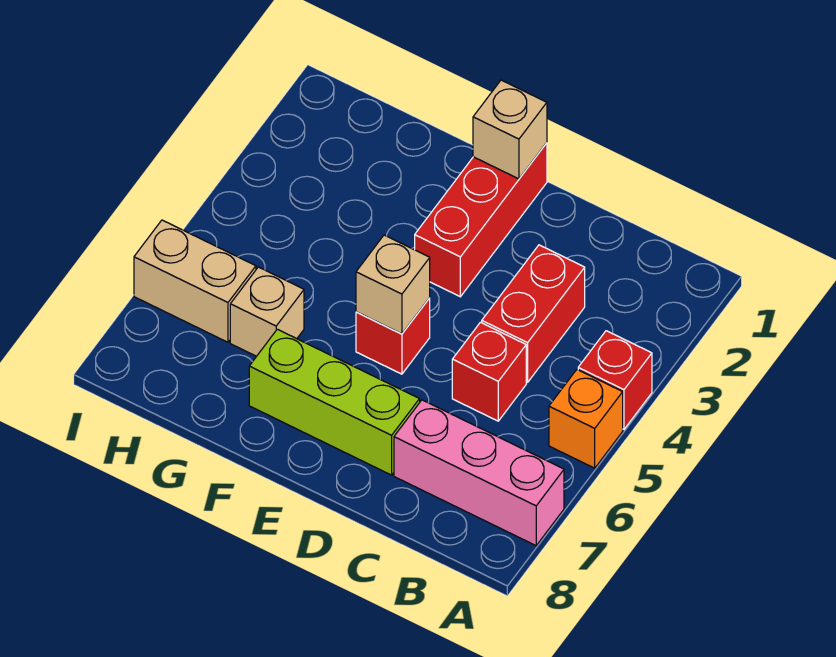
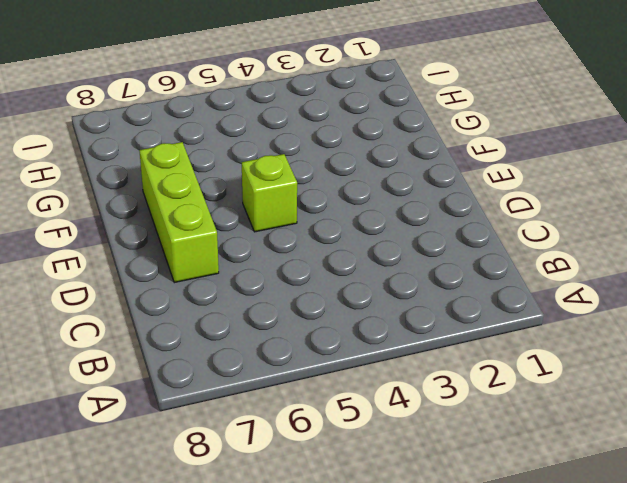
lime 1x1 brick [242,154,297,232] -> red 1x1 brick [356,298,430,374]
none -> red 1x1 brick [578,331,652,429]
none -> orange 1x1 brick [549,370,623,468]
none -> pink 1x3 brick [394,400,564,546]

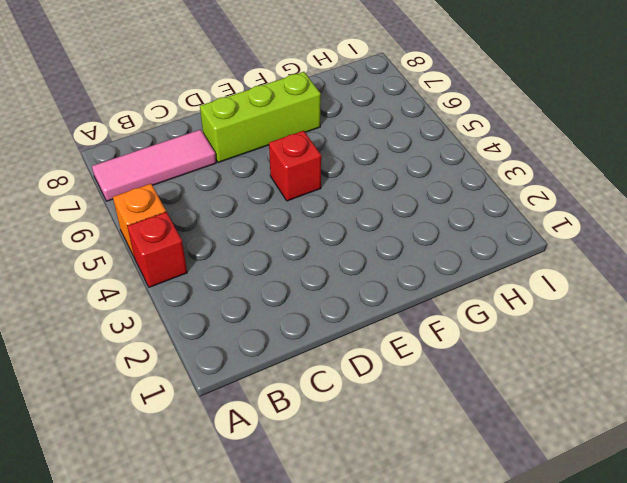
pink 1x3 tile [92,130,216,201] -> pink 1x3 brick [394,400,564,546]
none -> red 1x2 brick [482,245,585,382]
none -> red 1x1 brick [452,322,526,421]
none -> red 1x3 brick [415,143,547,297]

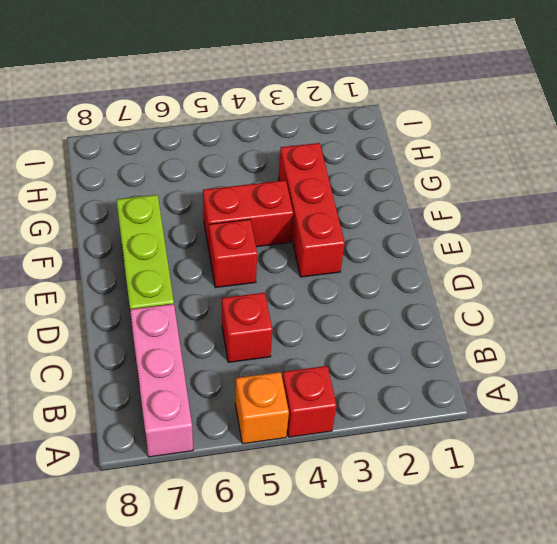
red 1x3 brick [279,143,345,277] -> red 1x3 brick turned to [415,143,547,297]
red 1x2 brick [203,180,293,249] -> red 1x2 brick moved to [482,245,585,382]
none -> tan 1x1 brick [230,267,304,356]
none -> tan 1x2 brick [134,220,256,342]
none -> tan 1x1 brick [473,80,547,179]

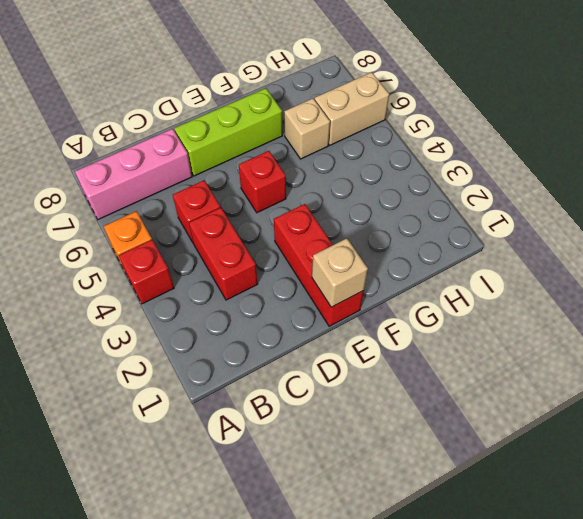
none -> tan 1x1 brick [356,235,430,334]

